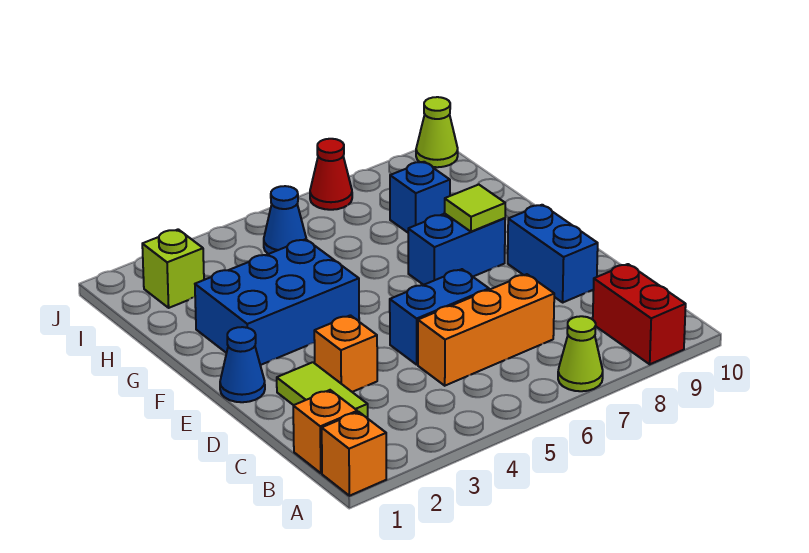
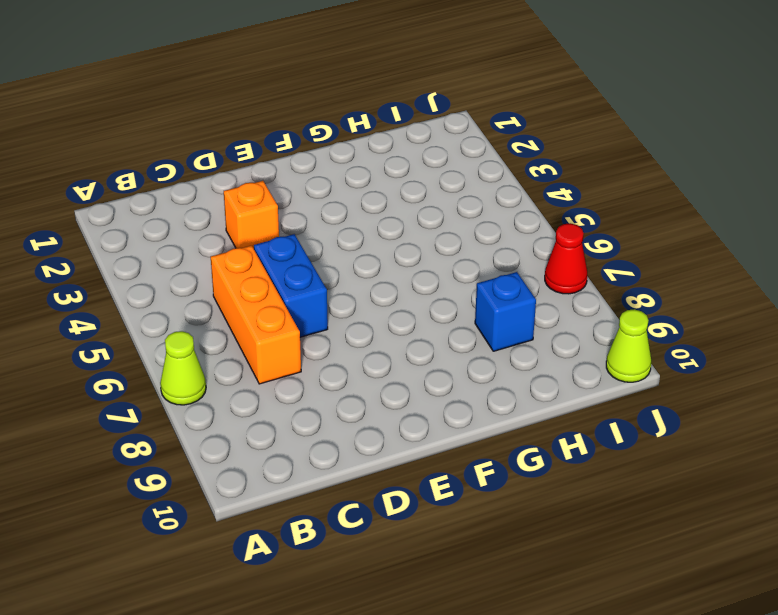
none -> orange 1x1 brick [322,412,386,496]
none -> red 1x2 brick [593,264,686,364]
none -> orange 1x1 brick [293,390,357,473]

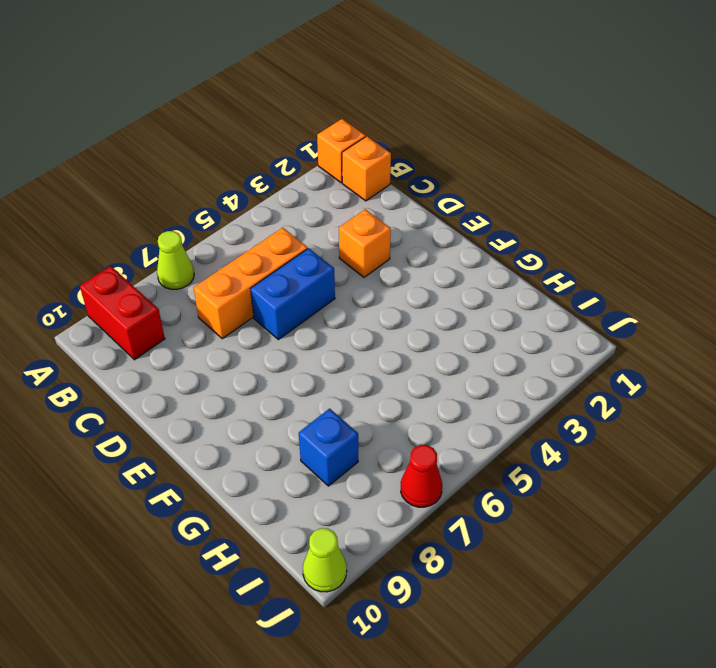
none -> lime 1x2 tile [277,362,368,418]
none -> blue 1x2 brick [508,205,598,302]
none -> blue 1x1 cone [220,327,265,402]

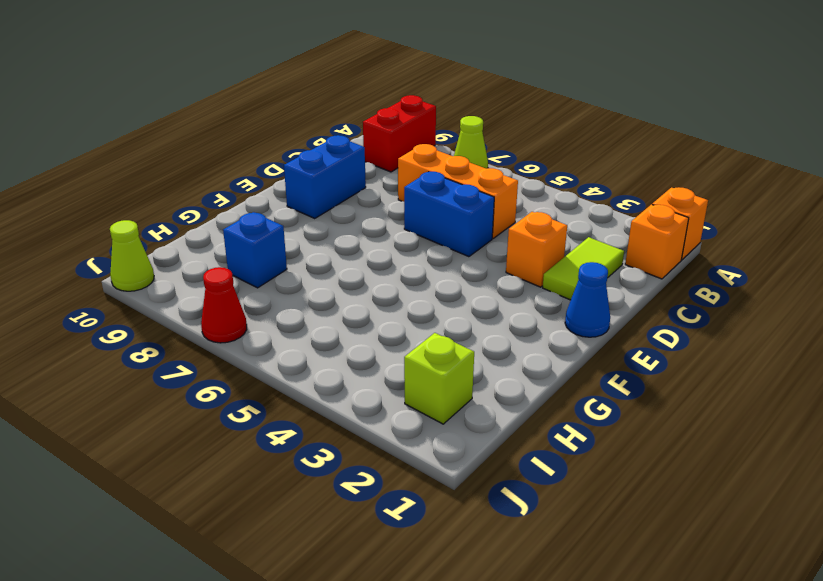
none -> blue 2x3 brick [195,239,359,365]
none -> blue 1x2 brick [408,214,505,285]
none -> blue 1x1 cone [264,186,306,254]

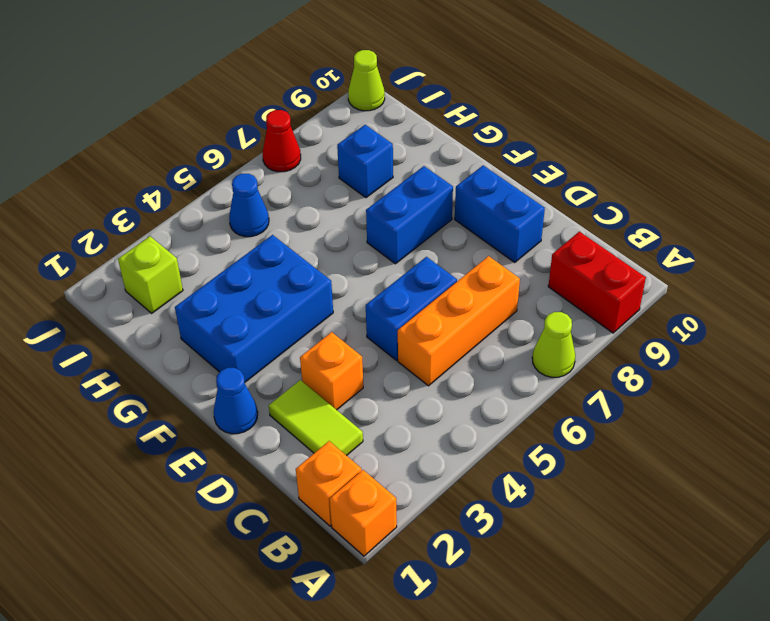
none -> lime 1x1 tile [444,185,505,232]

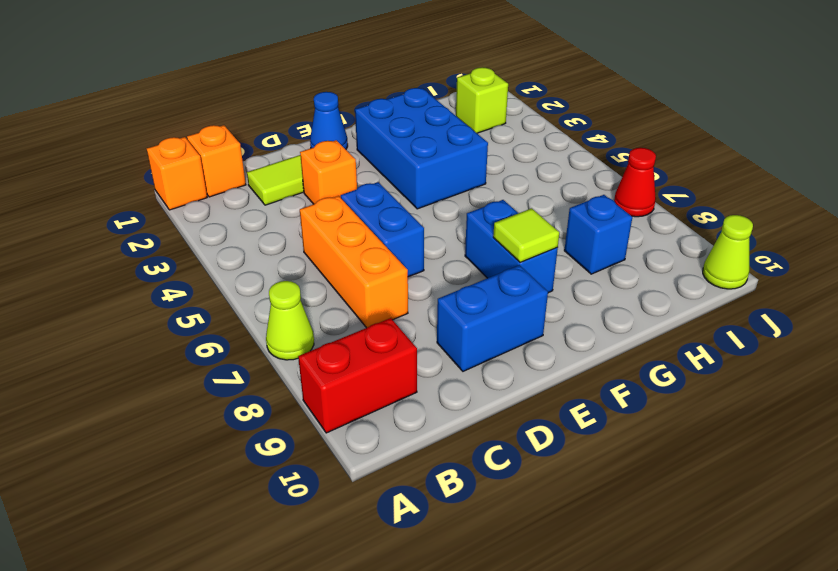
none -> blue 1x1 cone [264,186,306,254]

